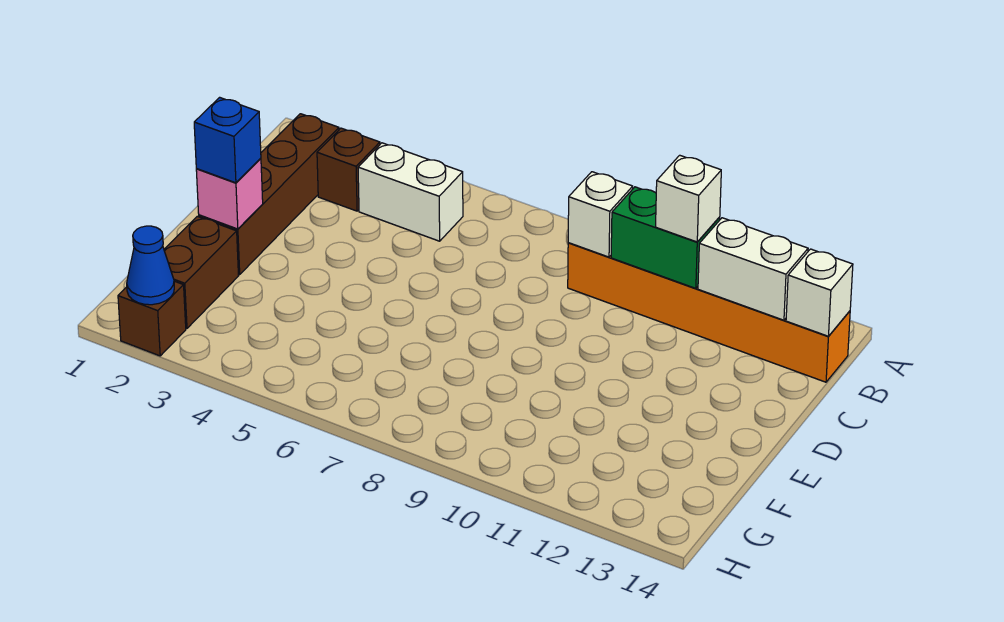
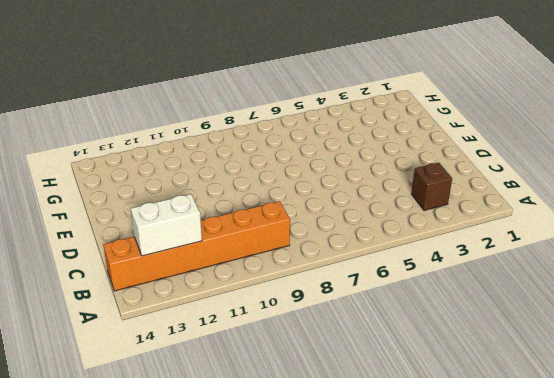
none -> brown 1x4 brick [199,114,339,275]
none -> white 1x2 brick [358,143,463,241]
none -> brown 1x2 brick [164,216,238,328]

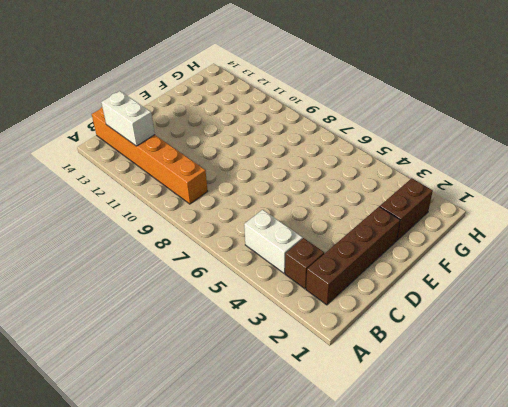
none -> brown 1x1 brick [118,281,186,356]
none -> white 1x1 brick [568,172,633,257]
none -> green 1x2 brick [611,187,720,288]

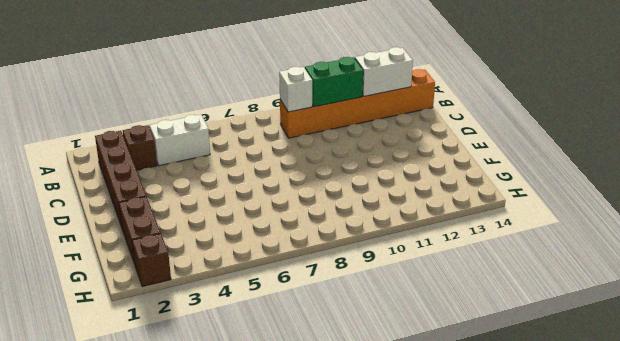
none -> white 1x1 brick [786,249,853,336]
none -> pink 1x1 brick [196,158,263,229]
none -> blue 1x1 cone [127,226,174,305]

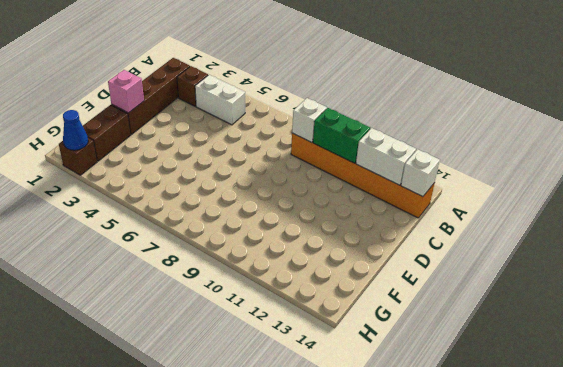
none -> white 1x1 brick [656,155,721,242]
none -> blue 1x1 brick [194,97,261,183]

